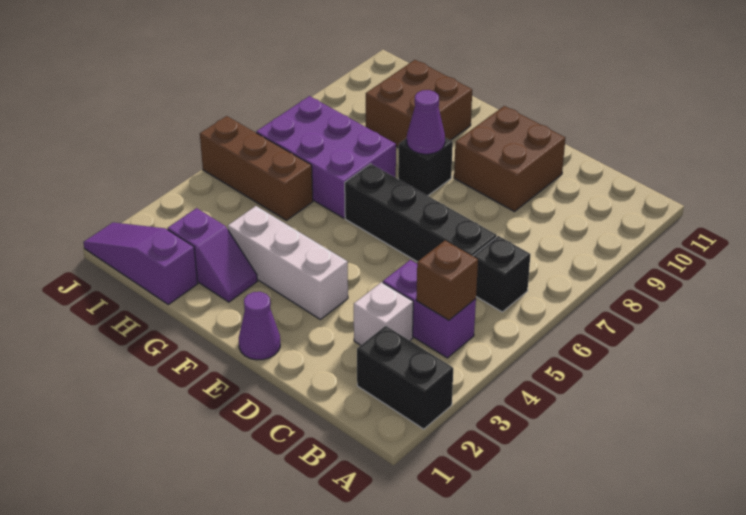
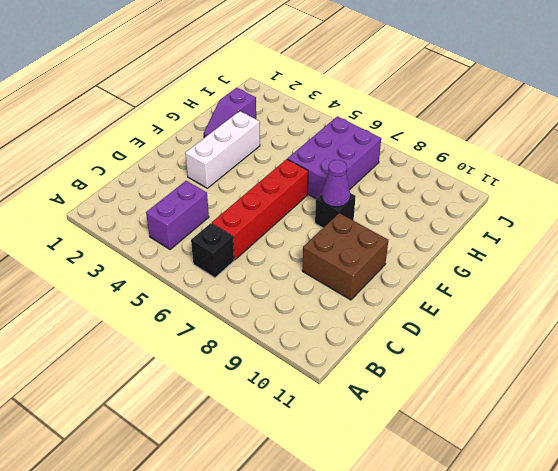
red 1x4 brick [212,159,308,260] -> black 1x4 brick [345,164,497,262]
none -> black 1x2 brick [357,326,453,429]
none -> white 1x1 brick [354,282,413,345]
none -> purple 1x1 cone [239,292,280,360]

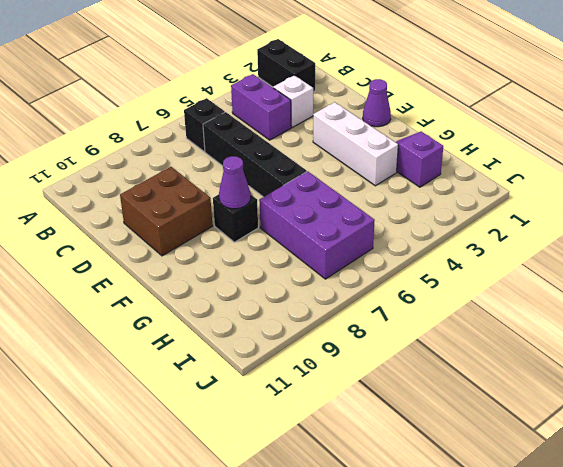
none -> brown 2x2 brick [366,60,472,148]
none -> purple 1x3 slope [83,223,198,305]
none -> brown 1x3 brick [200,116,313,220]

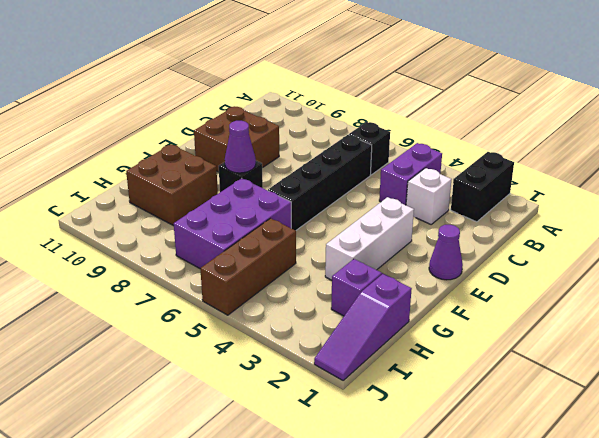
none -> brown 1x1 brick [416,241,478,320]

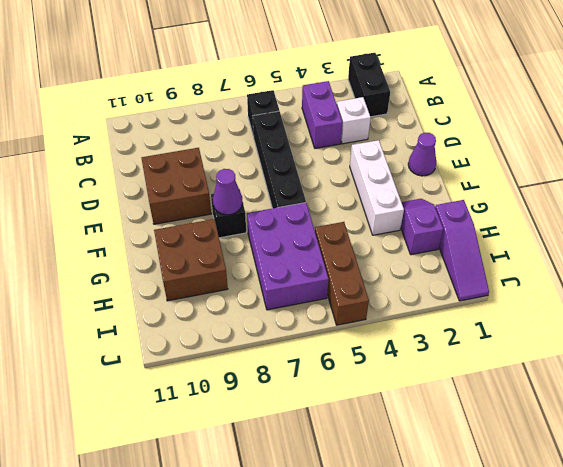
none -> brown 1x1 brick [416,241,478,320]

